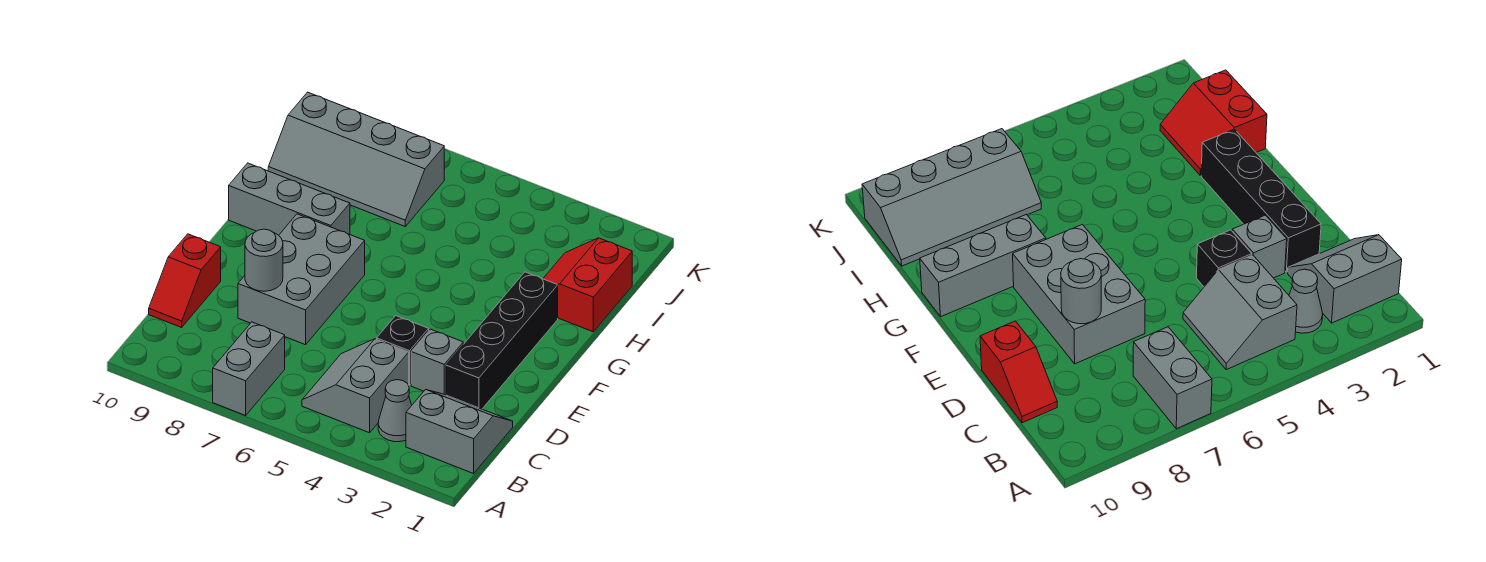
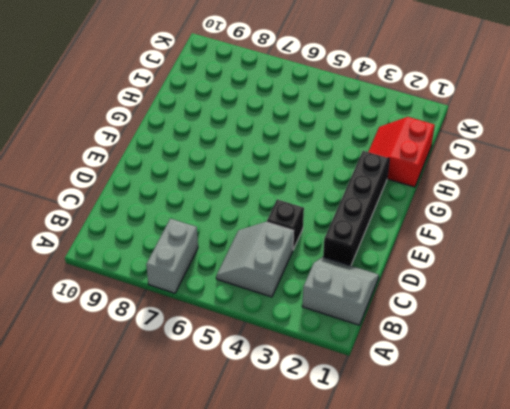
none -> grey 1x1 cone [378,380,412,442]
none -> red 1x2 slope [149,234,221,327]
none -> grey 1x1 brick [411,329,463,395]

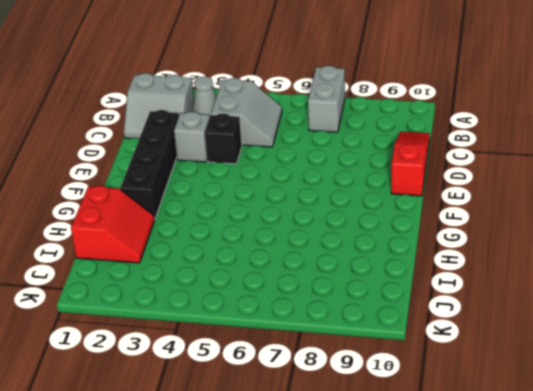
red 1x3 slope [391,132,430,196] -> red 1x2 slope [149,234,221,327]
none -> grey 2x3 brick [238,214,365,345]
none -> grey 1x3 brick [229,163,350,235]
none -> grey 2x4 slope [268,92,444,226]

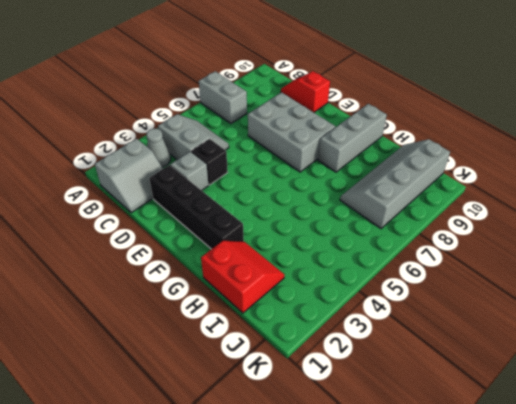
none -> grey 1x1 round brick [245,229,283,291]

